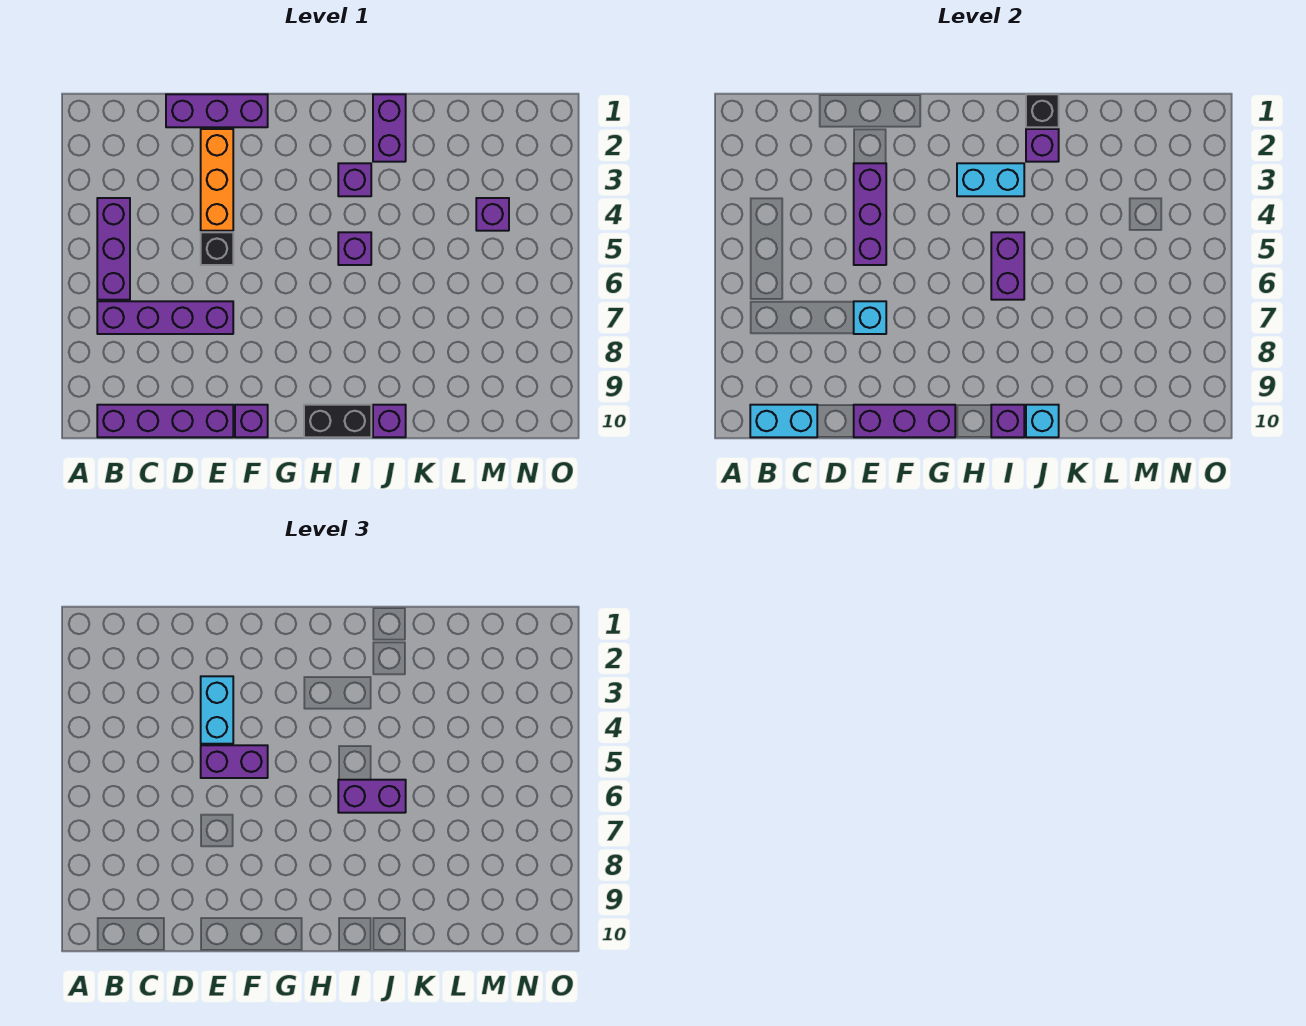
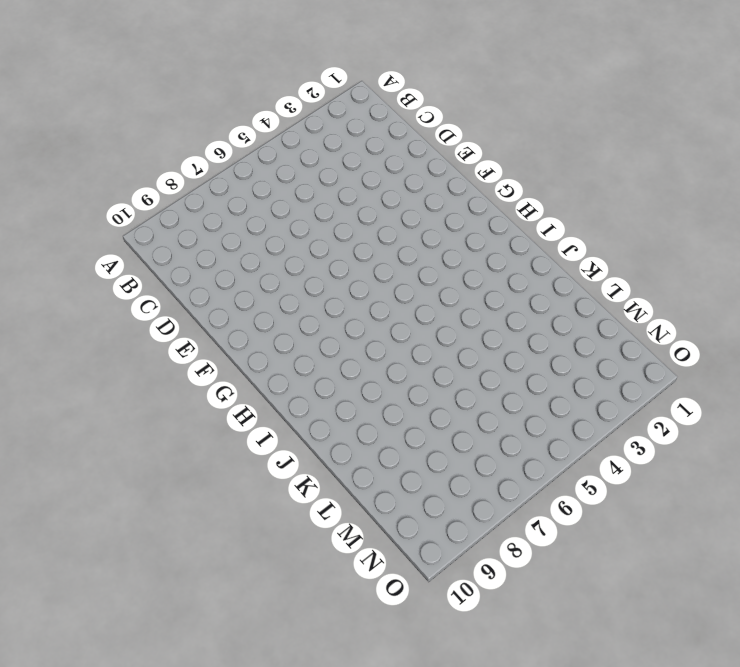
none -> purple 1x3 brick [97,198,130,300]
none -> purple 1x4 brick [97,301,233,334]
none -> purple 1x4 brick [97,405,233,437]

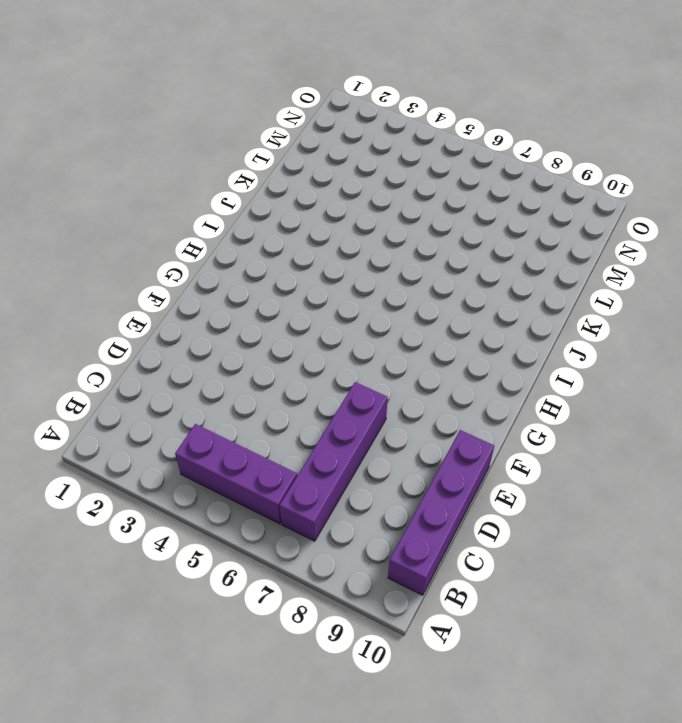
none -> purple 1x3 brick [166,94,268,127]
none -> orange 1x3 brick [201,129,233,231]
none -> black 1x1 brick [201,232,233,265]

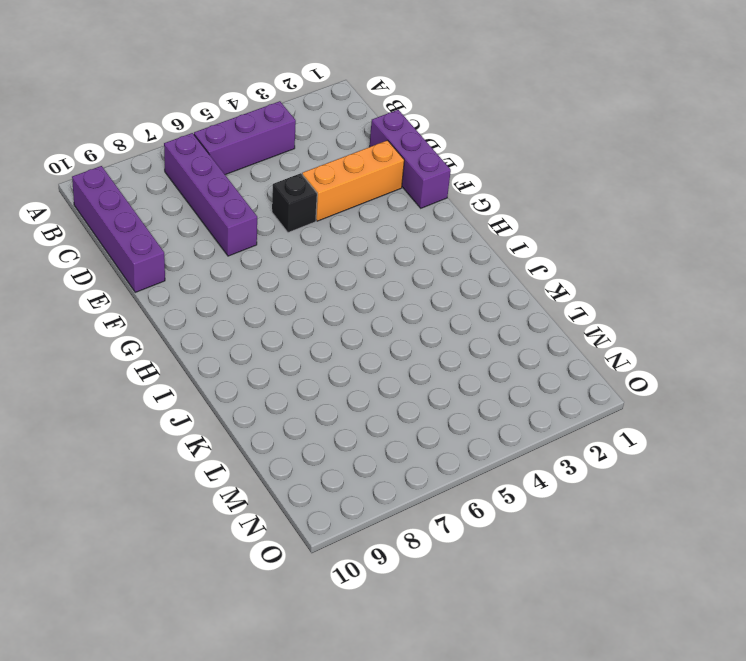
none -> purple 1x1 brick [235,405,268,437]
none -> black 1x2 brick [304,405,371,437]
none -> purple 1x1 brick [338,163,371,196]

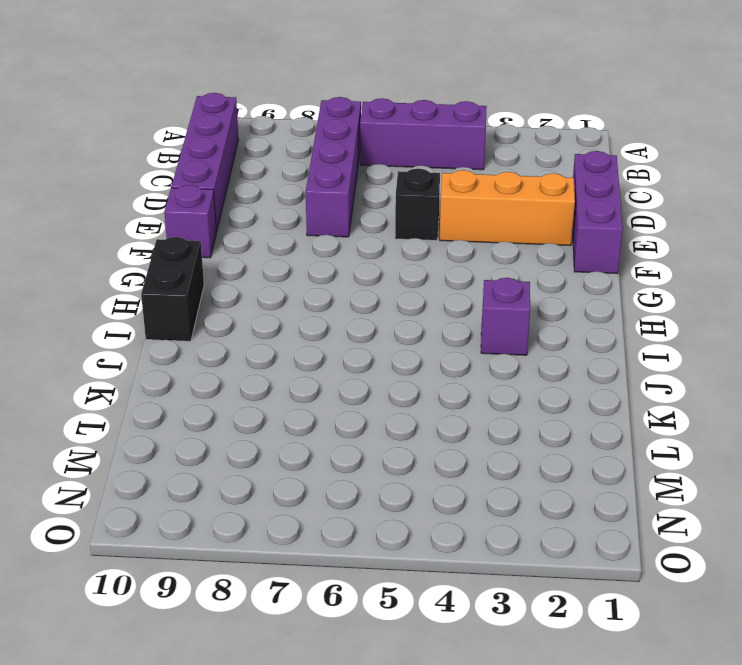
none -> purple 1x1 brick [338,232,371,265]
none -> purple 1x2 brick [373,94,406,162]
none -> purple 1x1 brick [373,405,406,437]

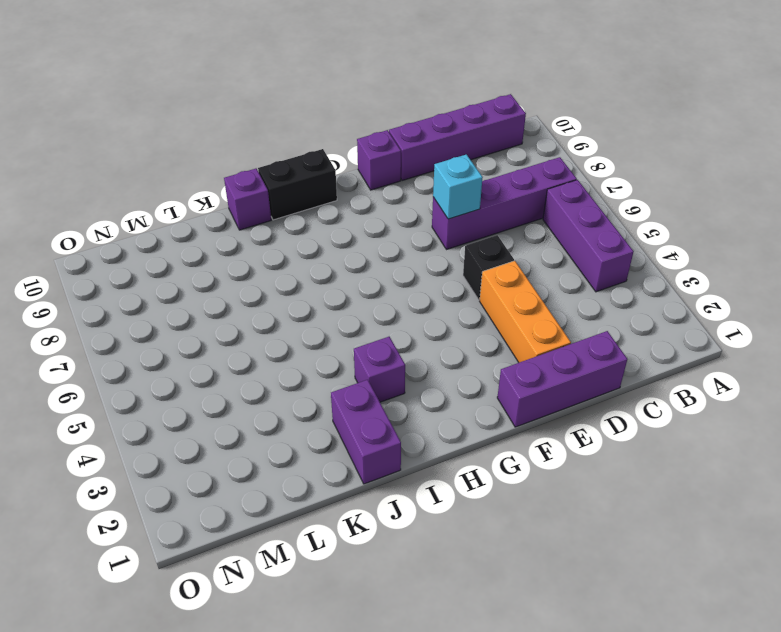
none -> purple 1x1 brick [338,232,371,265]
none -> purple 1x1 brick [476,198,509,231]
none -> cyan 1x2 brick [750,405,817,437]

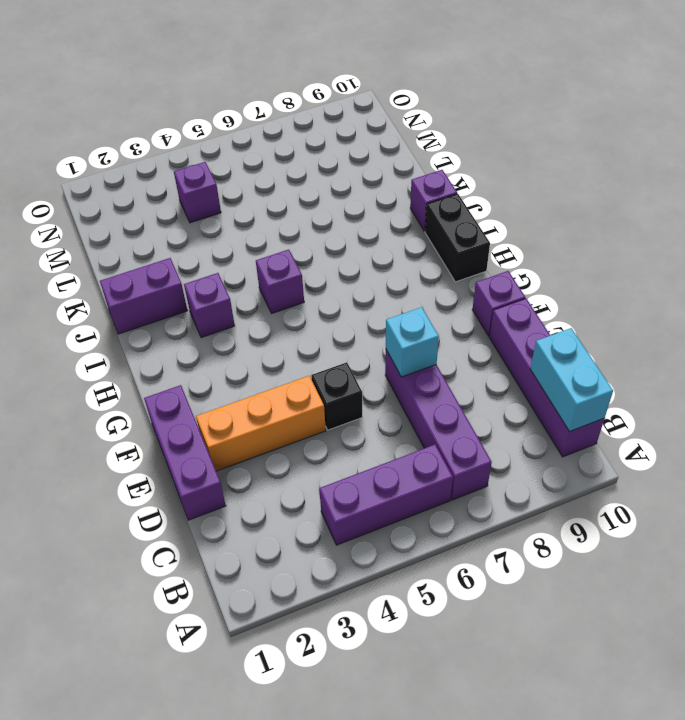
none -> purple 1x3 brick [854,163,886,265]
none -> purple 1x3 brick [854,405,955,437]
none -> cyan 1x2 brick [957,163,1024,196]

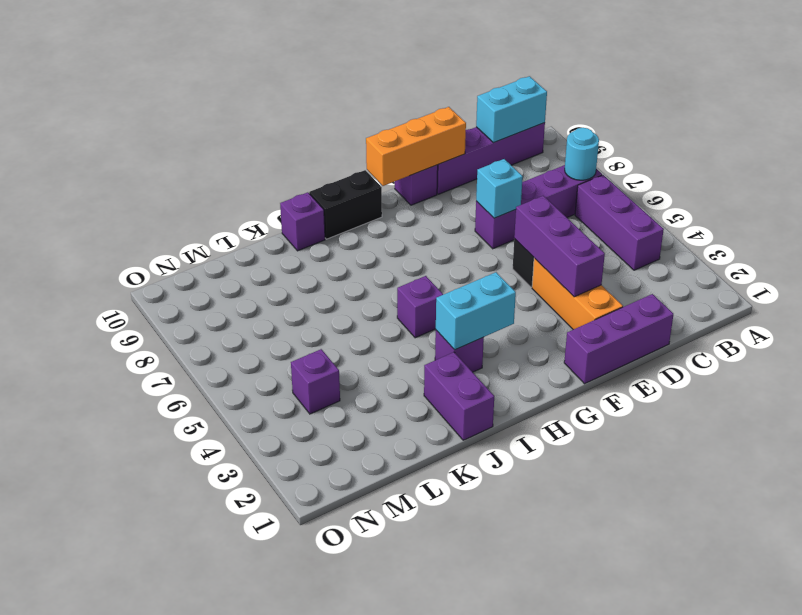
cyan 1x1 round brick [565,128,599,180] -> none
orange 1x3 brick [366,107,466,186] -> purple 1x3 brick [854,405,955,437]
none -> purple 1x2 brick [991,232,1024,300]
none -> purple 1x1 brick [991,405,1024,437]
none -> black 1x1 brick [1026,94,1059,127]

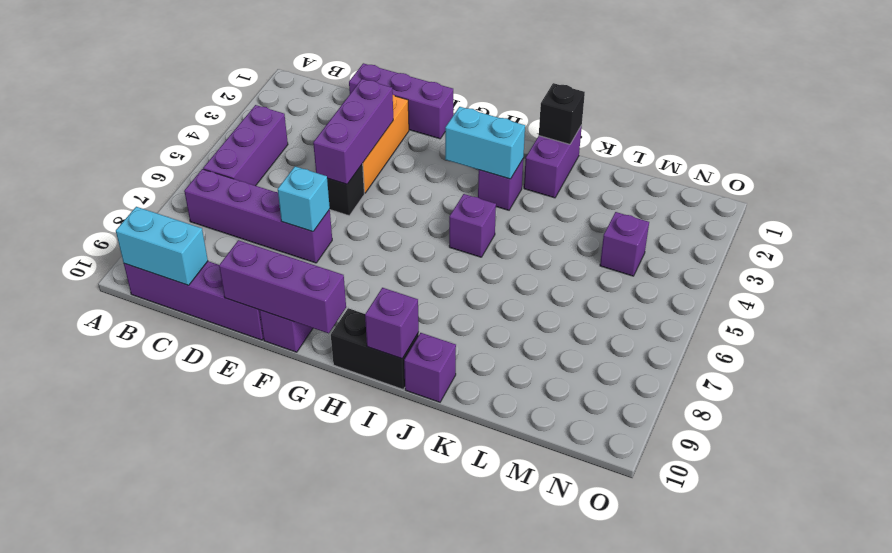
none -> purple 1x2 brick [991,232,1024,300]
none -> purple 1x1 brick [1026,129,1059,162]
none -> cyan 1x1 brick [1026,405,1059,437]

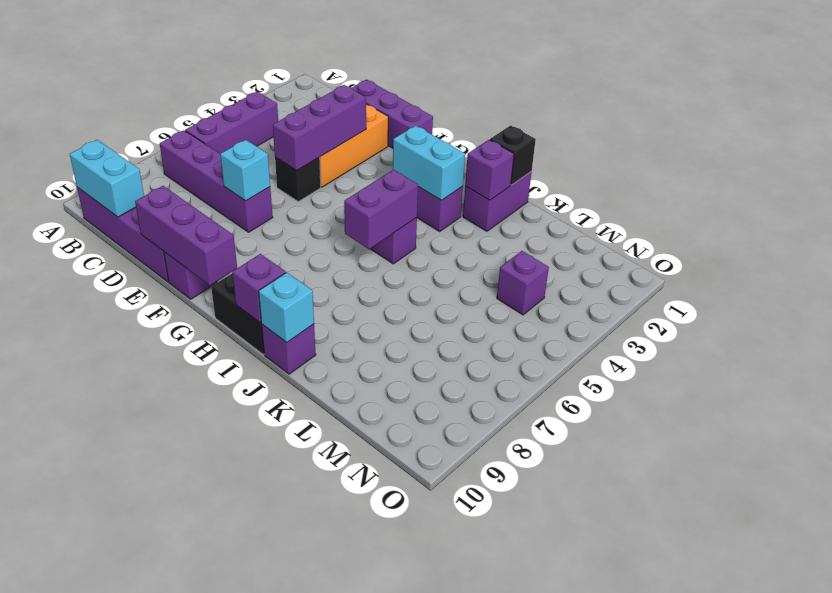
none -> cyan 1x2 brick [201,676,233,744]
none -> purple 1x2 brick [201,745,268,778]
none -> purple 1x2 brick [338,780,406,813]

